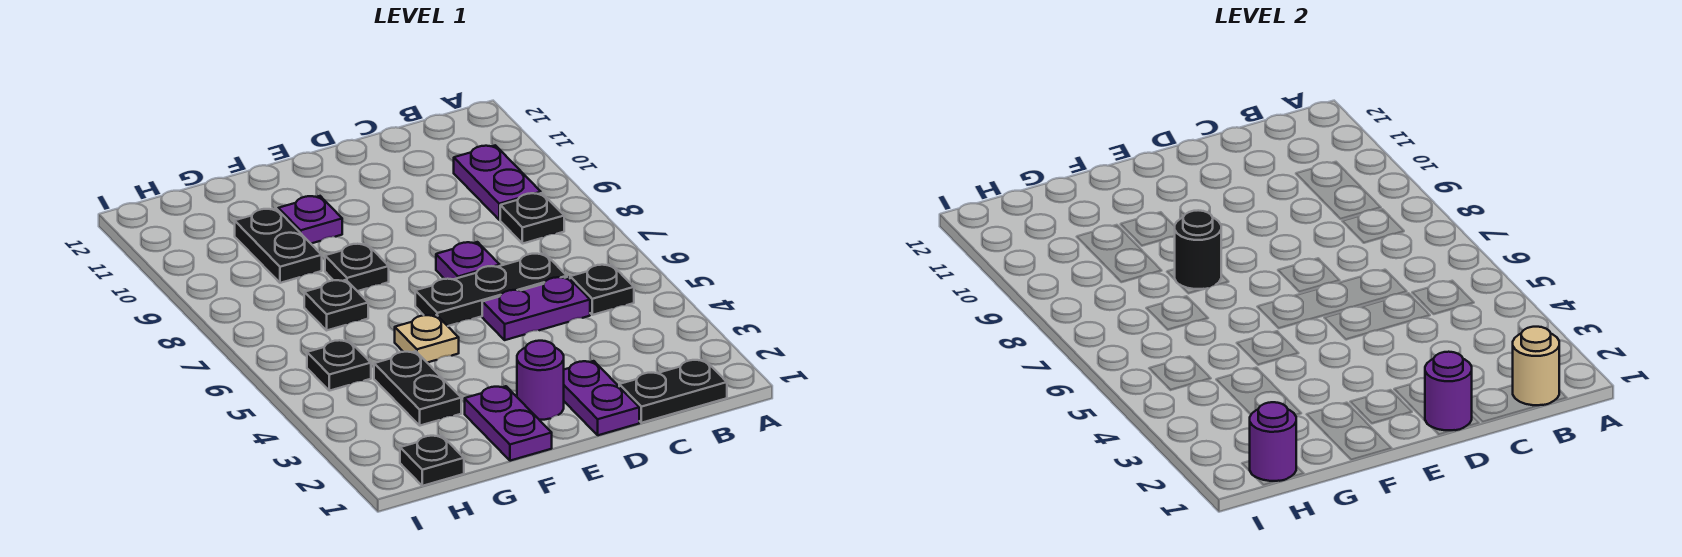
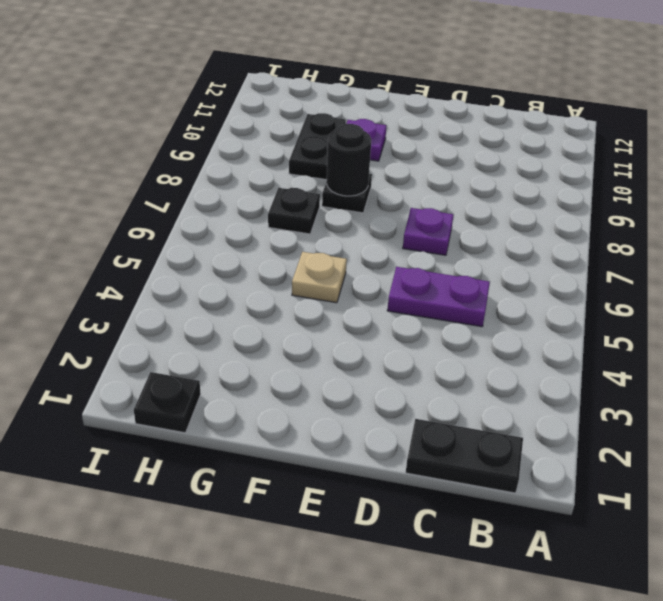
none -> black 1x1 plate [570,264,634,315]
none -> black 1x1 plate [500,193,564,244]
none -> purple 1x2 plate [454,145,541,220]

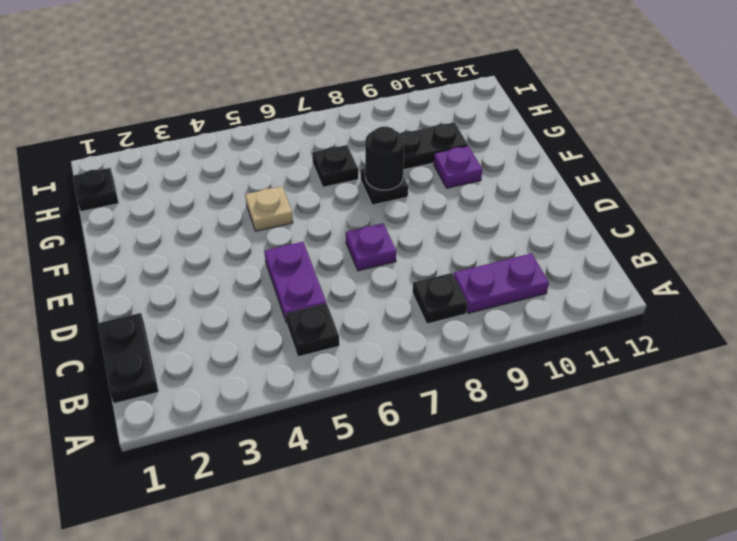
none -> black 1x3 plate [415,253,567,326]
none -> purple 1x2 plate [564,361,639,435]
none -> purple 1x1 round brick [517,341,564,420]

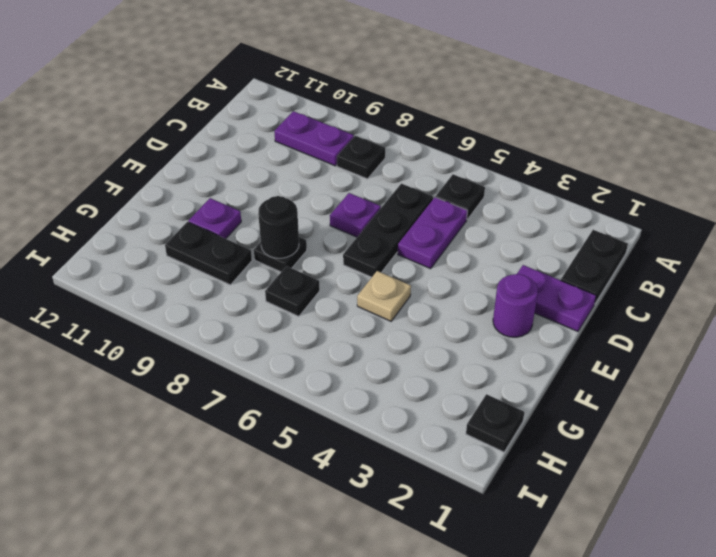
none -> purple 1x2 plate [465,386,552,461]
none -> black 1x2 plate [374,351,461,426]
none -> black 1x1 plate [307,340,371,391]

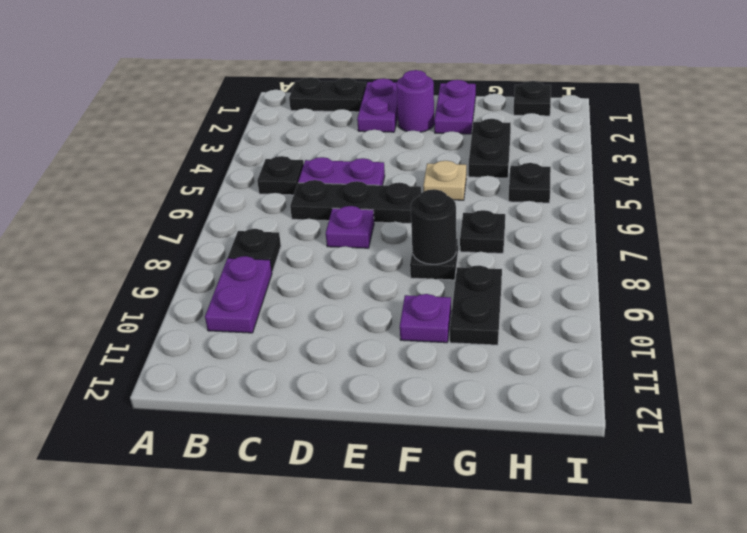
none -> tan 1x1 round brick [1513,327,1559,405]
none -> purple 1x1 round brick [1425,352,1472,430]
none -> purple 1x1 round brick [1250,402,1296,481]

